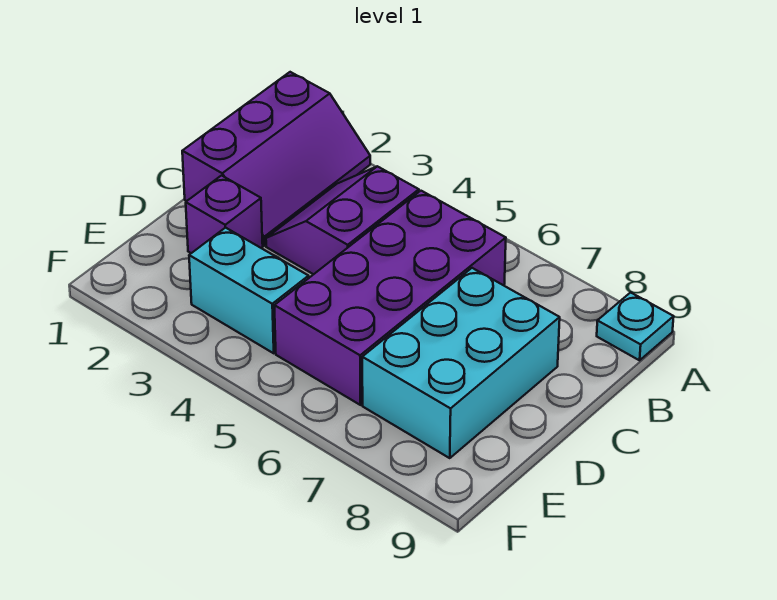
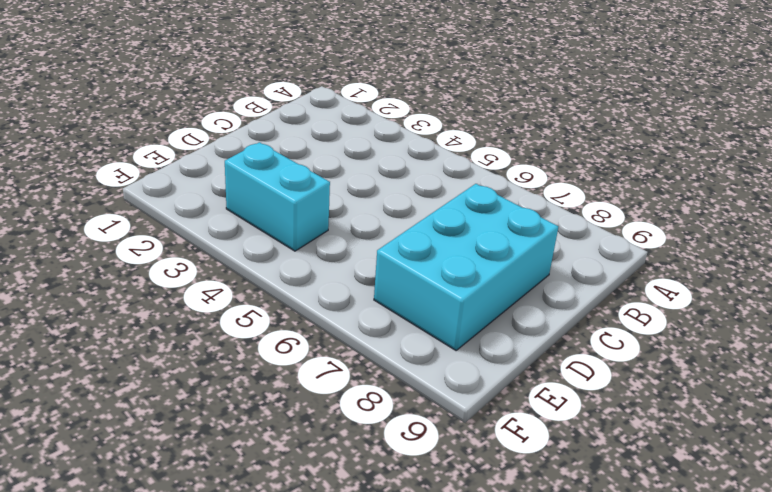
none -> purple 2x3 slope [182,72,370,246]
none -> cyan 1x1 plate [597,292,674,360]

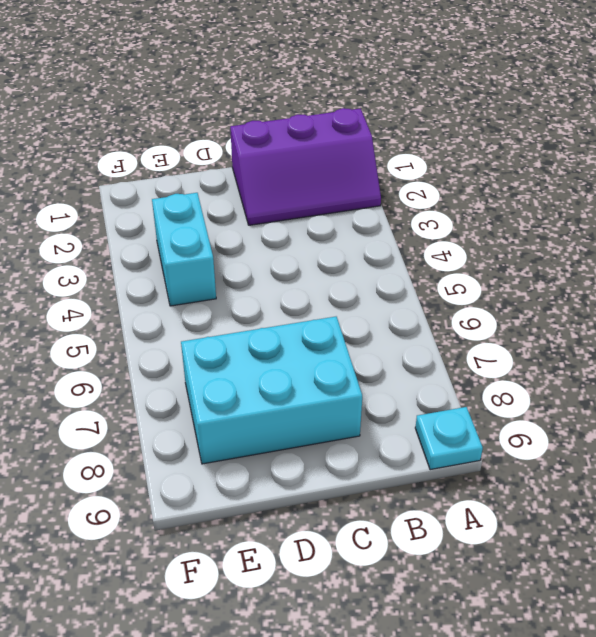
none -> purple 2x2 slope [266,166,419,274]
none -> purple 2x4 brick [274,191,506,405]

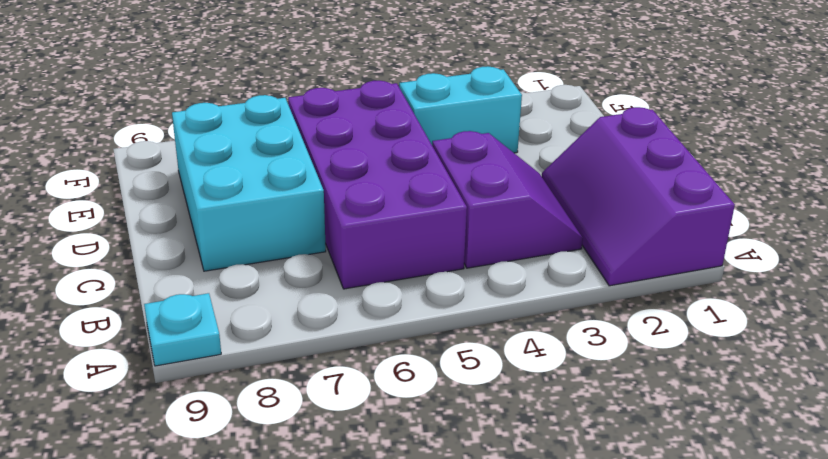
none -> purple 1x1 brick [186,176,263,253]

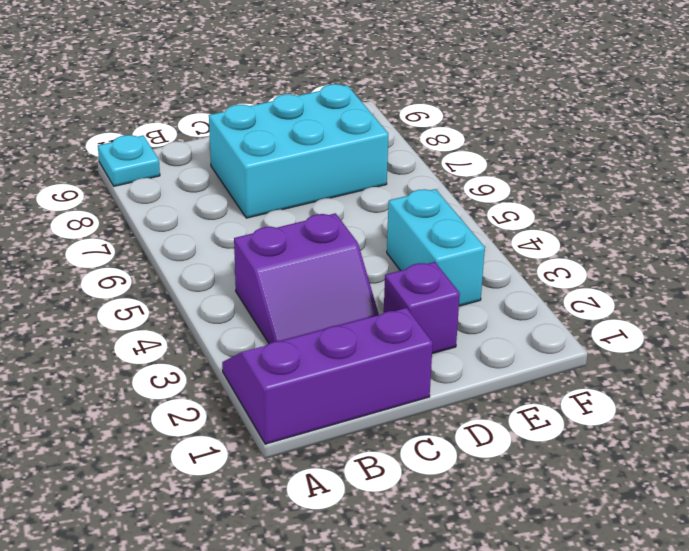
none -> purple 2x4 brick [274,191,506,405]

